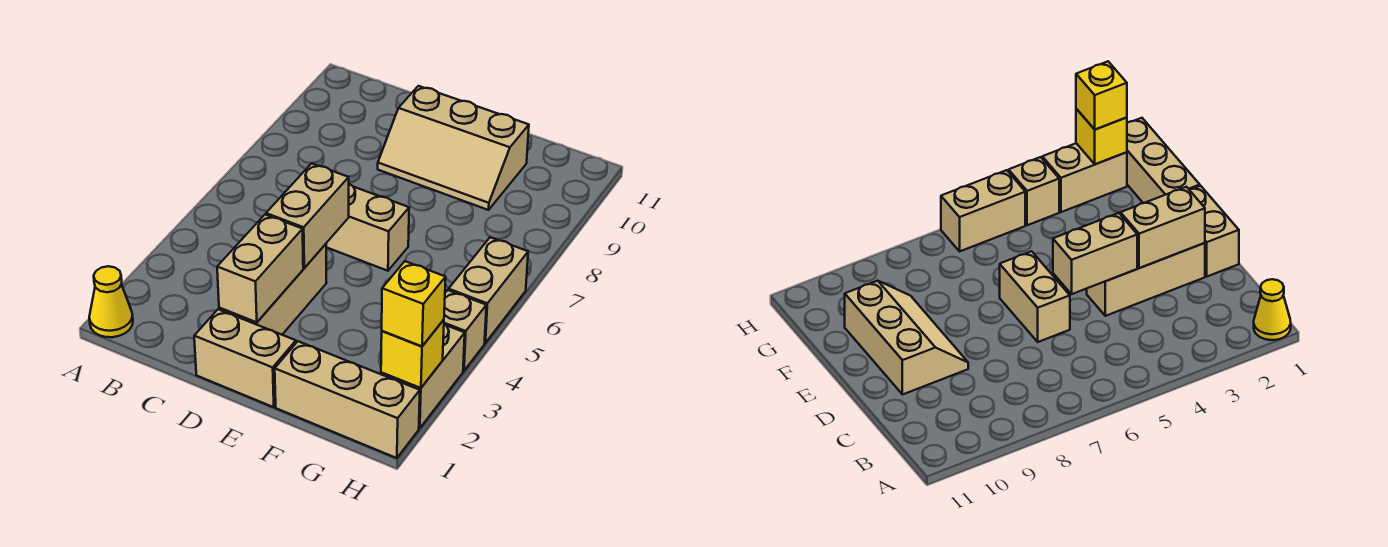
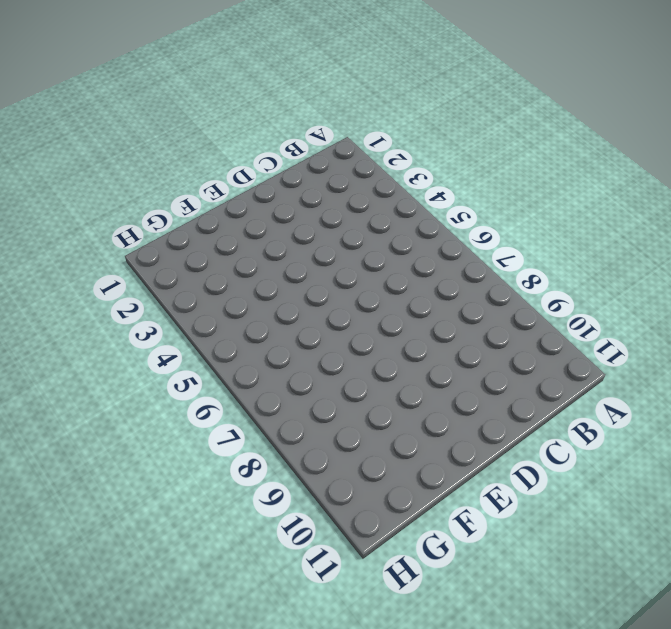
none -> yellow 1x1 cone [89,266,133,337]
none -> tan 1x2 brick [194,309,296,407]
none -> tan 1x3 brick [219,244,326,335]

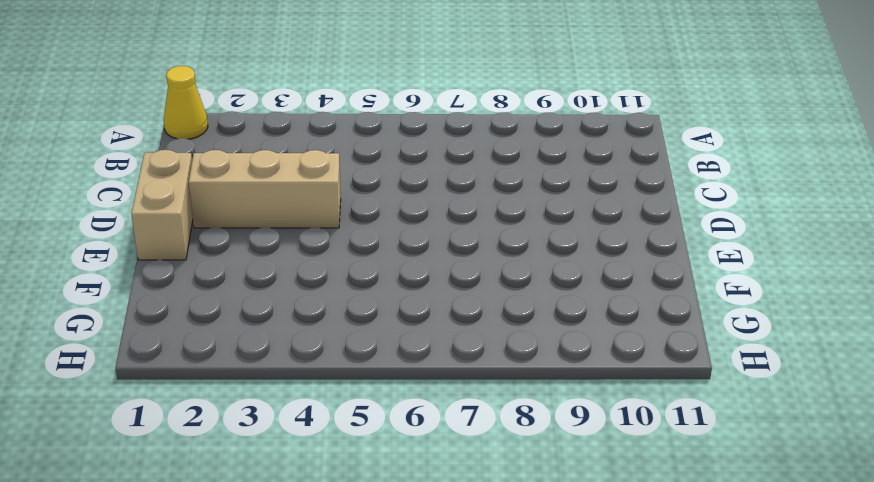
none -> tan 1x2 brick [326,184,409,271]
none -> tan 2x3 slope [378,86,529,210]
none -> tan 1x3 brick [275,341,420,458]

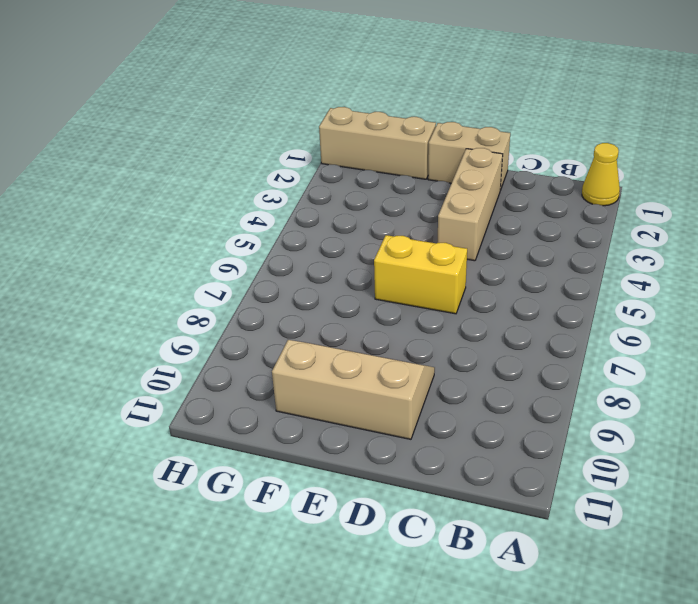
yellow 1x2 brick [374,235,467,314] -> tan 1x2 brick [326,184,409,271]
none -> tan 1x2 brick [381,325,465,428]
none -> tan 1x1 brick [444,290,486,371]
none -> tan 1x2 brick [449,237,528,343]

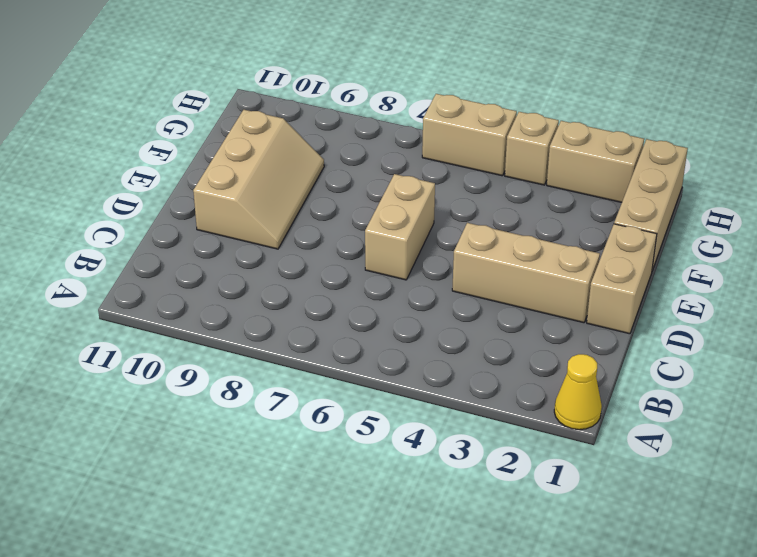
none -> tan 1x2 brick [217,215,303,322]
none -> tan 1x2 brick [266,163,349,268]
none -> yellow 1x1 brick [381,320,444,388]

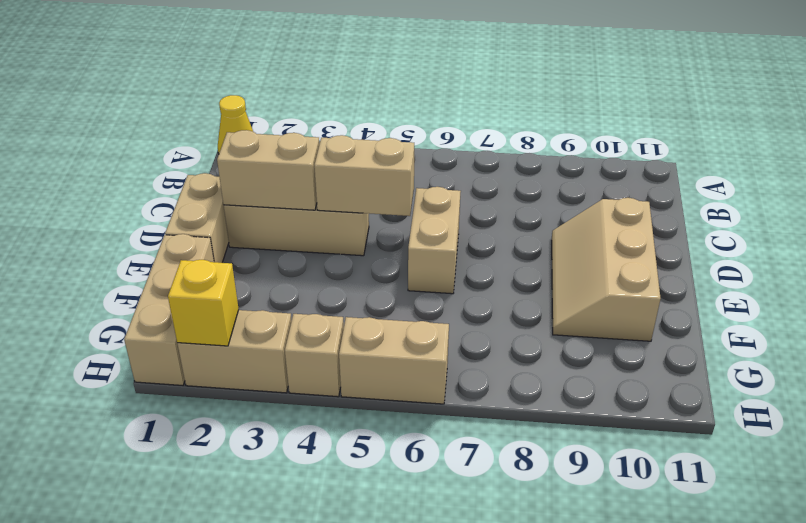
none -> yellow 1x1 brick [382,261,446,346]

